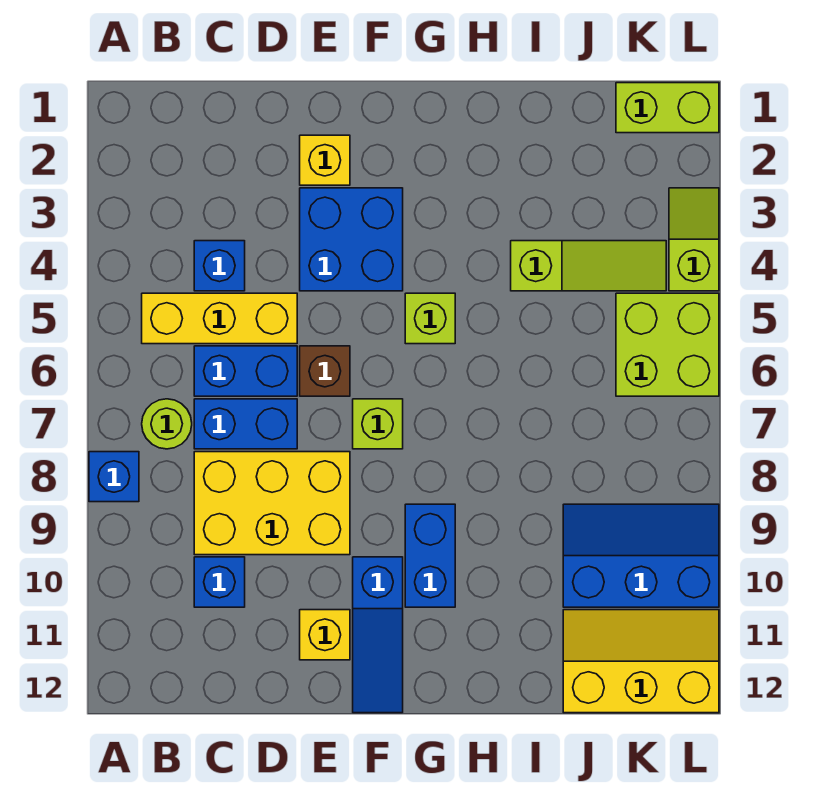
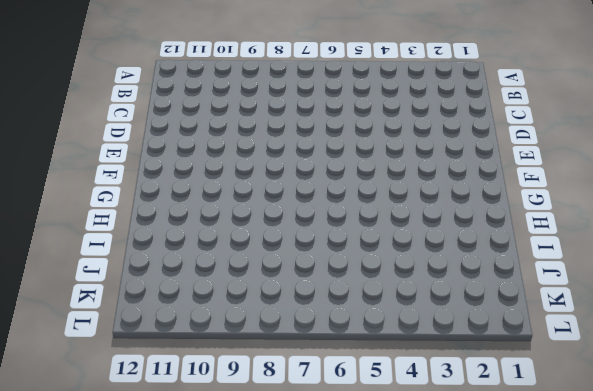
none -> blue 1x1 brick [89,452,139,502]
none -> yellow 1x3 brick [142,293,297,344]
none -> lime 1x1 round brick [142,399,192,449]

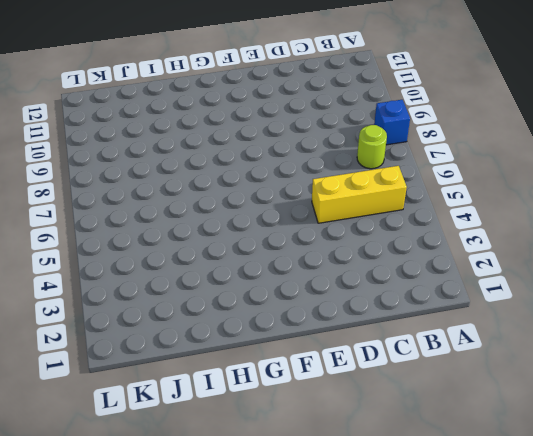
none -> blue 1x1 brick [194,241,245,291]
none -> blue 1x2 brick [194,346,297,396]
none -> blue 1x2 brick [194,399,297,449]

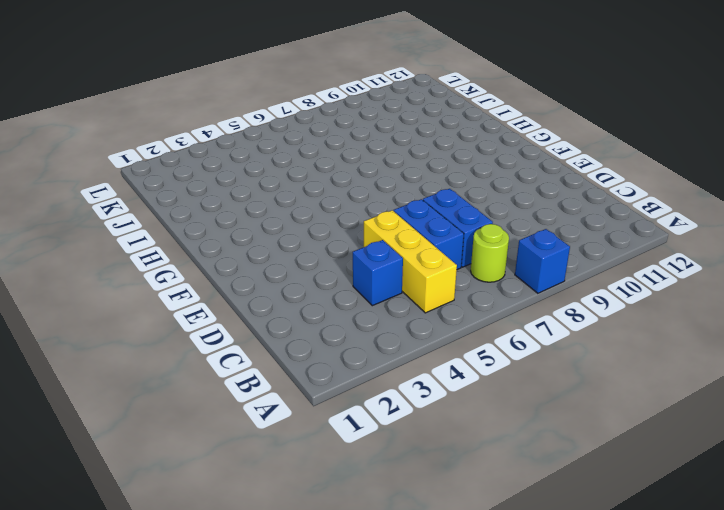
none -> yellow 2x3 brick [194,452,350,555]
none -> blue 1x1 brick [194,557,245,607]
none -> yellow 1x1 brick [300,135,350,185]

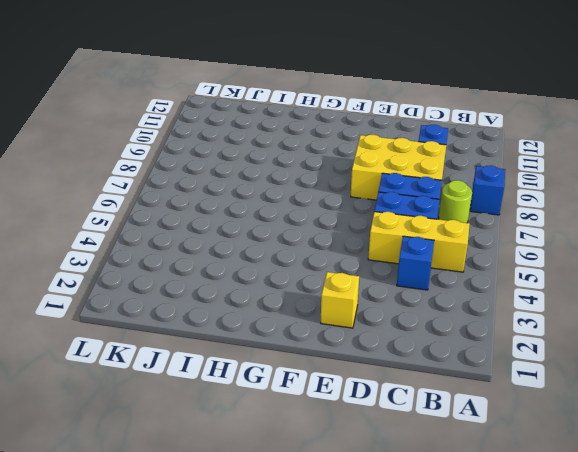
none -> blue 2x2 brick [300,188,403,291]
none -> brown 1x1 brick [300,346,350,396]
none -> yellow 1x1 brick [300,610,350,660]

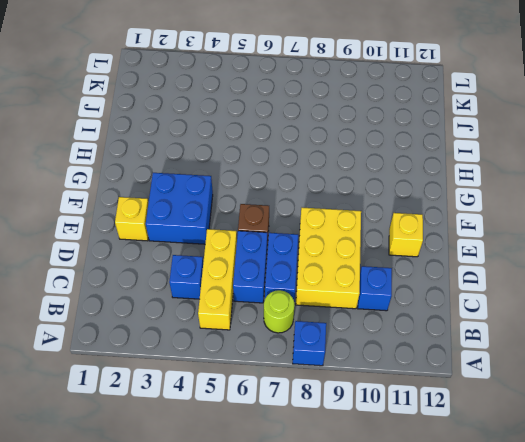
none -> lime 1x1 brick [353,399,403,449]
none -> blue 1x3 slope [353,557,403,713]
none -> lime 1x1 brick [405,293,455,344]

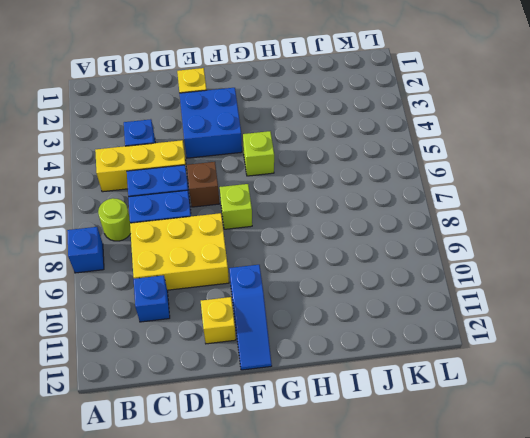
none -> blue 1x2 brick [405,504,455,607]
none -> lime 1x3 slope [511,241,666,291]
none -> blue 2x3 slope [563,504,719,607]

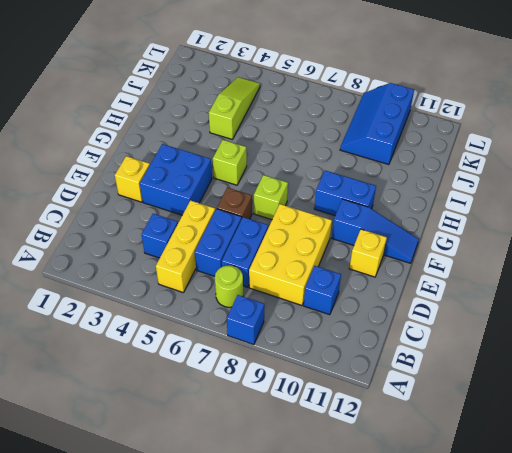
none -> yellow 2x3 slope [563,610,719,713]
none -> lime 1x2 brick [616,83,719,133]
none -> lime 2x2 brick [616,293,719,396]

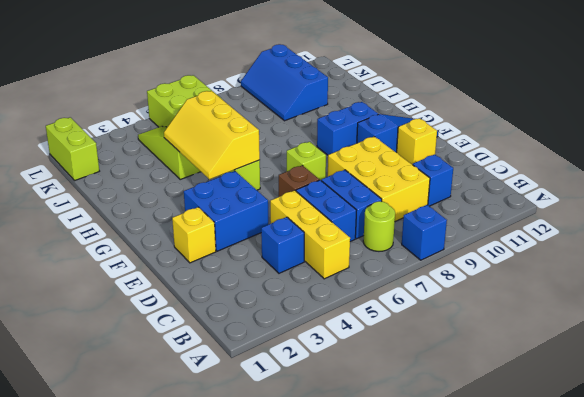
yellow 2x3 slope [164,91,260,179] -> yellow 2x3 slope moved to [563,610,719,713]
none -> lime 1x2 slope [669,188,719,291]

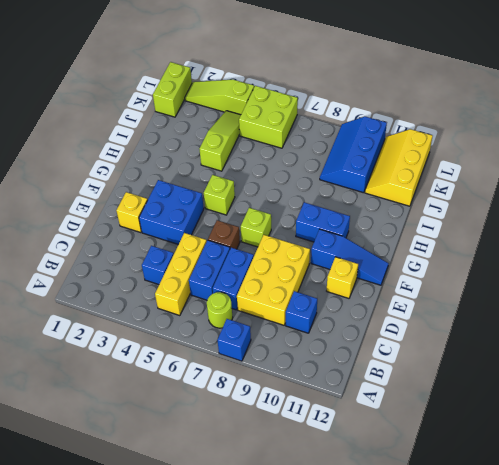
lime 1x3 slope [185,80,254,115] -> lime 1x2 slope [669,188,719,291]

